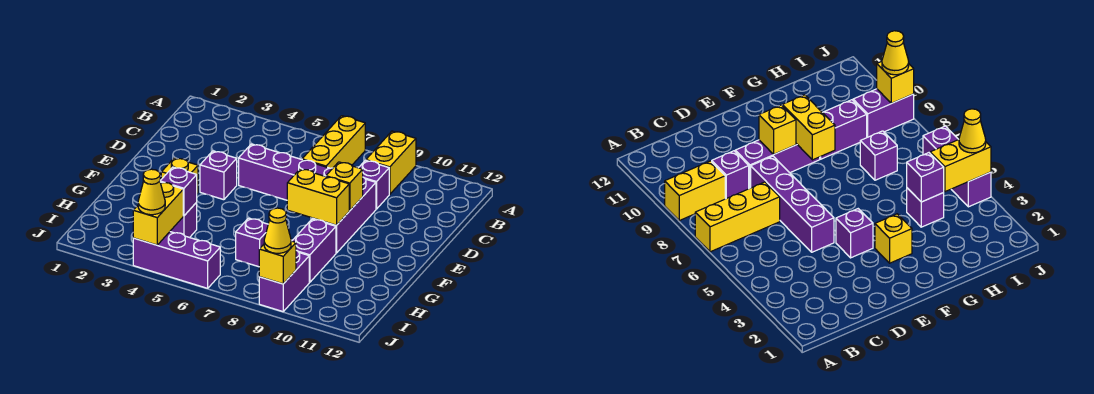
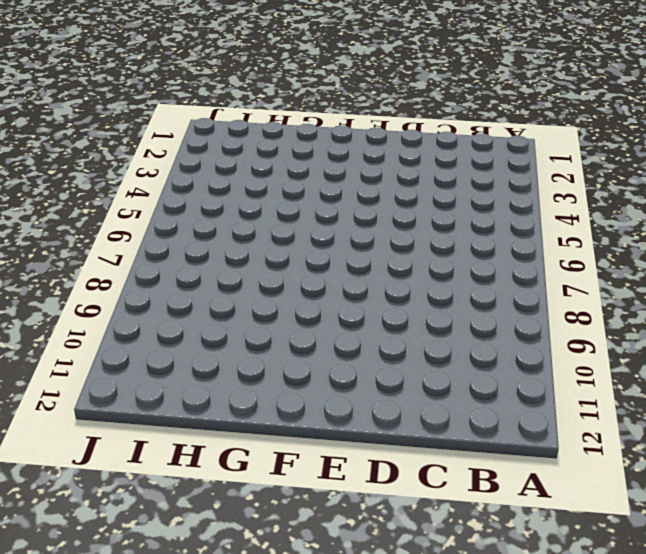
none -> yellow 1x3 brick [302,116,365,168]
none -> yellow 1x2 brick [366,131,416,194]
none -> purple 1x1 brick [359,160,389,209]

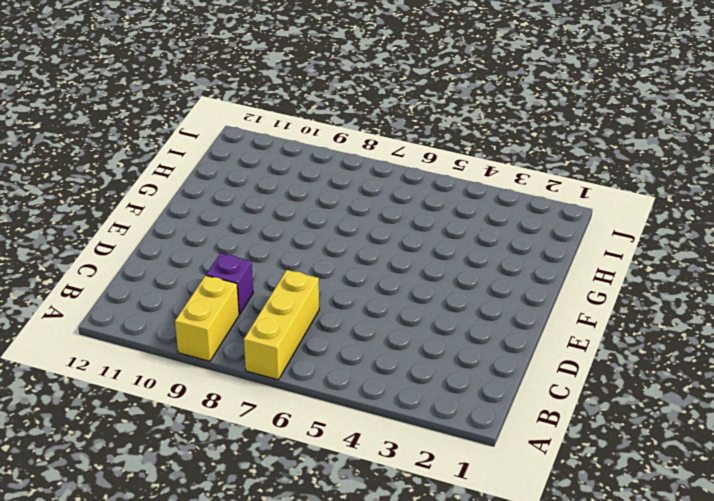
none -> purple 1x4 brick [239,144,333,200]
none -> purple 1x3 brick [313,177,376,253]
none -> purple 1x1 brick [200,151,237,200]

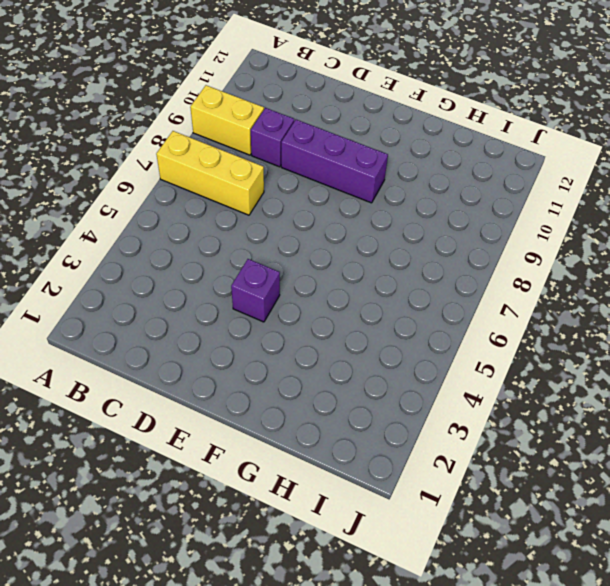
none -> purple 1x4 brick [239,144,333,200]
none -> yellow 1x1 brick [161,158,198,193]
none -> purple 1x2 brick [292,219,336,282]

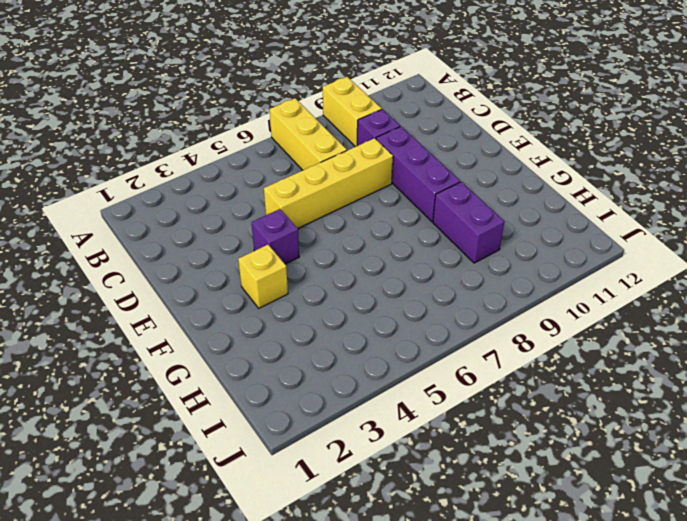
yellow 1x4 brick [264,138,393,228] -> purple 1x4 brick [239,144,333,200]
none -> purple 1x1 brick [170,203,197,238]
none -> purple 1x1 brick [236,218,268,267]
none -> purple 1x2 brick [259,250,309,312]

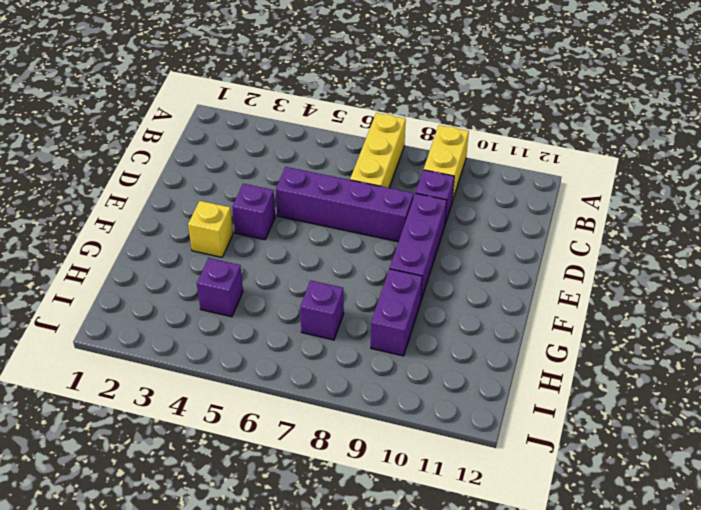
none -> purple 1x2 brick [259,250,309,312]
none -> purple 1x3 brick [133,232,220,288]
none -> yellow 1x1 brick [326,162,363,211]

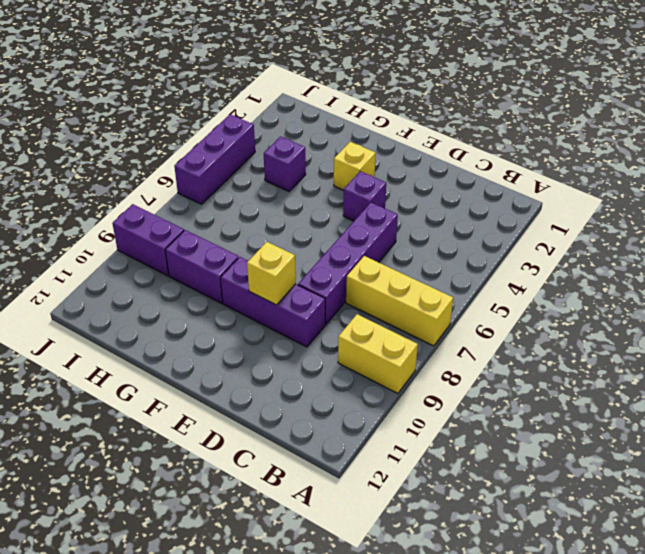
none -> purple 1x1 brick [359,160,389,209]
none -> purple 1x1 brick [236,218,268,267]
none -> yellow 1x2 brick [287,169,349,225]

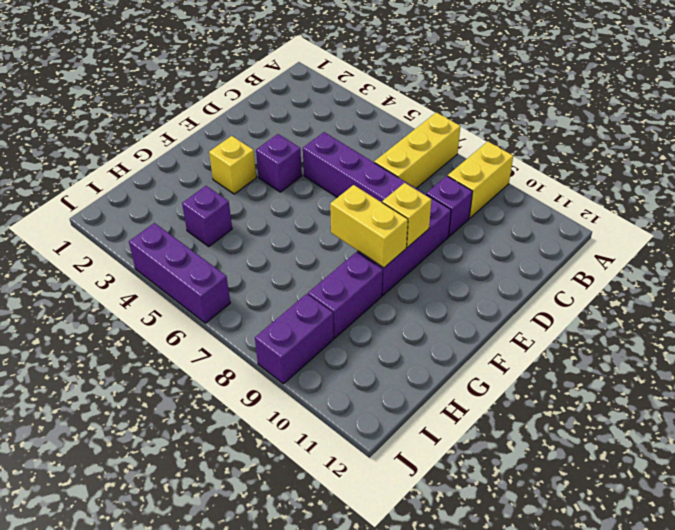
none -> purple 1x1 brick [236,218,268,267]
none -> purple 1x1 brick [160,167,197,216]
none -> yellow 1x2 brick [133,182,183,245]

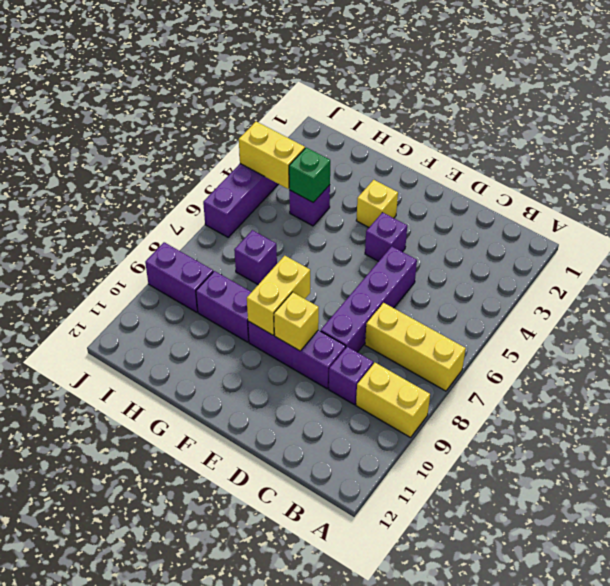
green 1x1 brick [289,148,330,202] -> purple 1x1 brick [160,167,197,216]
none -> yellow 1x1 brick [259,241,296,284]
none -> yellow 1x1 cone [138,169,165,215]
none -> yellow 1x1 cone [264,208,291,253]

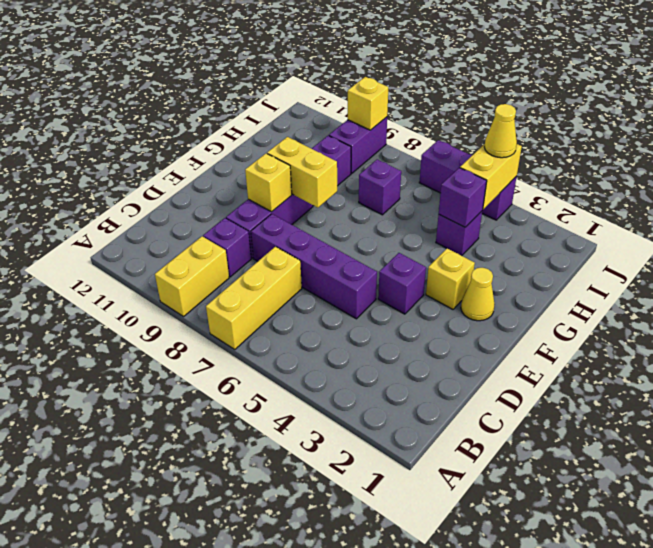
yellow 1x1 cone [461,268,495,321] -> yellow 1x1 cone moved to [264,208,291,253]

